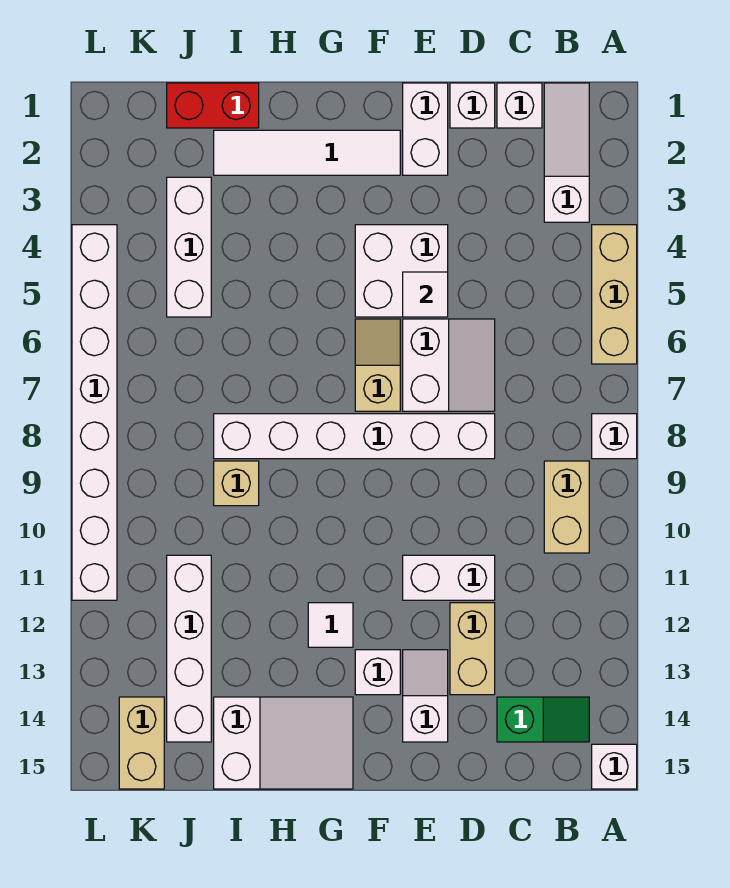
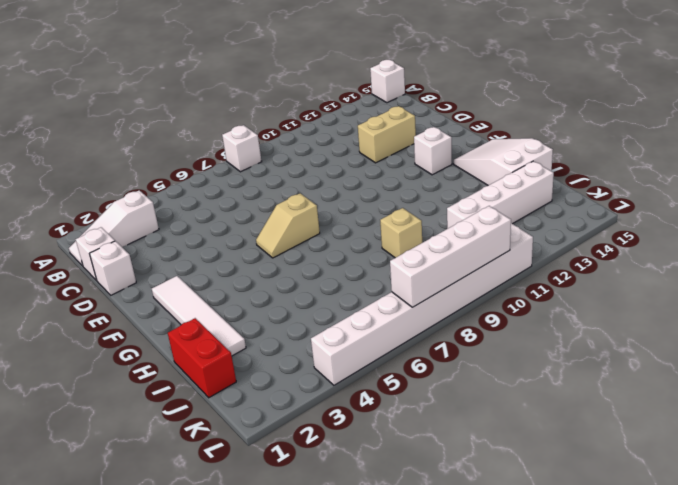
white 1x4 brick [390,206,511,307] -> none
none -> tan 1x3 brick [592,225,637,364]
none -> tan 1x2 brick [544,461,589,553]
none -> green 1x2 slope [497,697,589,742]

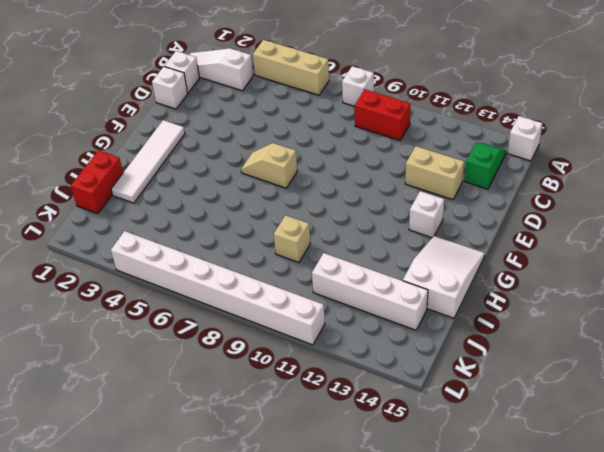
red 1x2 brick [355,90,410,140] -> tan 1x2 brick [544,461,589,553]
none -> white 2x2 slope [403,319,495,411]
none -> white 1x6 brick [214,414,495,459]
none -> white 1x2 brick [403,555,495,600]

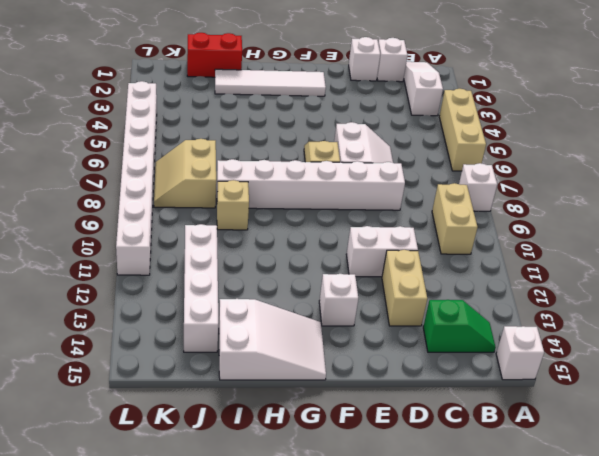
tan 2x2 slope [154,139,216,208] -> none
none -> white 1x2 brick [403,83,448,175]
none -> white 2x2 brick [355,225,448,317]
none -> white 1x2 slope [403,650,448,742]

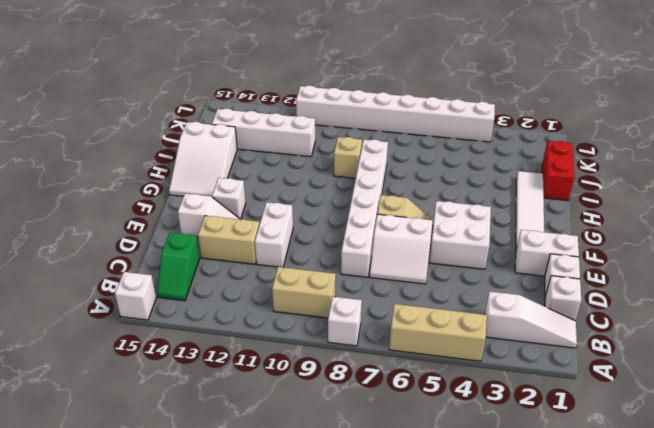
none -> white 1x1 tile [308,603,353,647]
none -> white 1x3 brick [167,177,211,317]
none -> tan 1x2 brick [119,697,164,789]

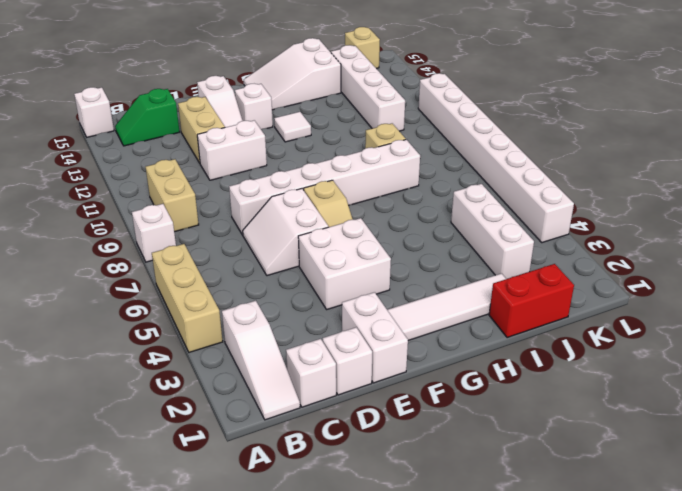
tan 1x1 brick [345,27,380,69] -> tan 1x2 brick [119,697,164,789]
none -> white 1x1 tile [403,272,448,317]

